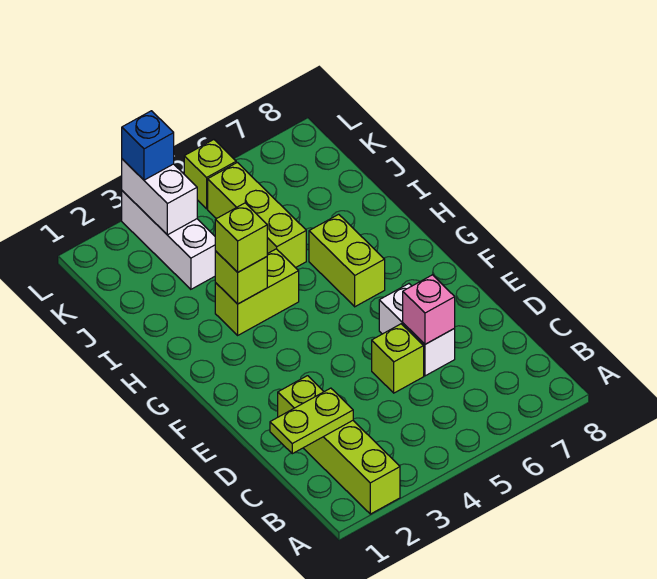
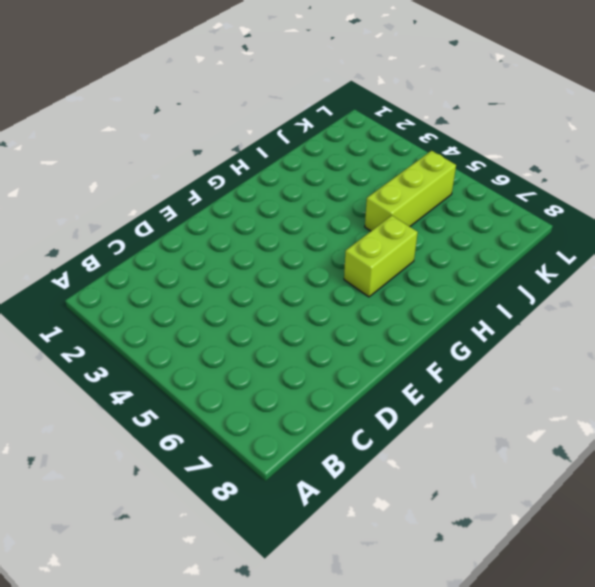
none -> lime 1x4 brick [278,376,400,514]
none -> lime 1x1 brick [372,324,424,393]
none -> white 1x2 brick [379,284,455,376]

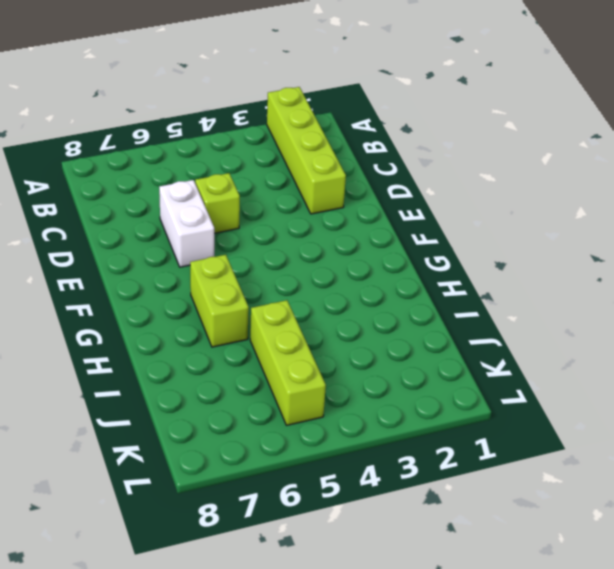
none -> lime 1x2 brick [215,249,299,335]
none -> white 1x3 brick [122,191,215,289]
none -> lime 1x1 brick [184,140,236,209]

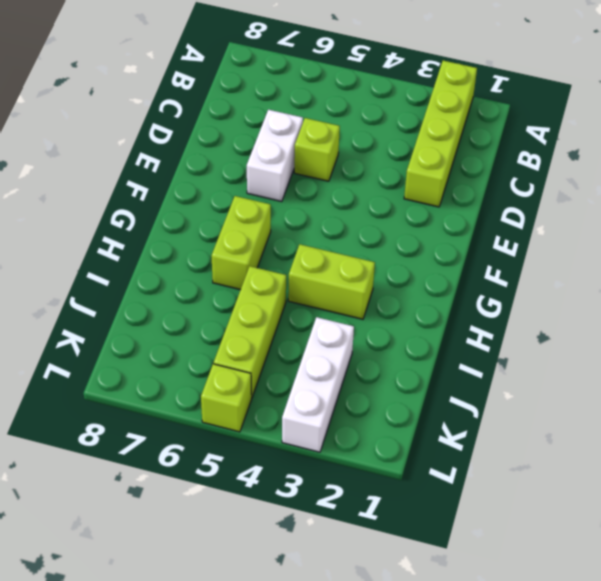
none -> lime 1x2 plate [270,388,353,454]
none -> pink 1x1 brick [403,275,455,344]
none -> lime 1x1 brick [215,251,267,304]

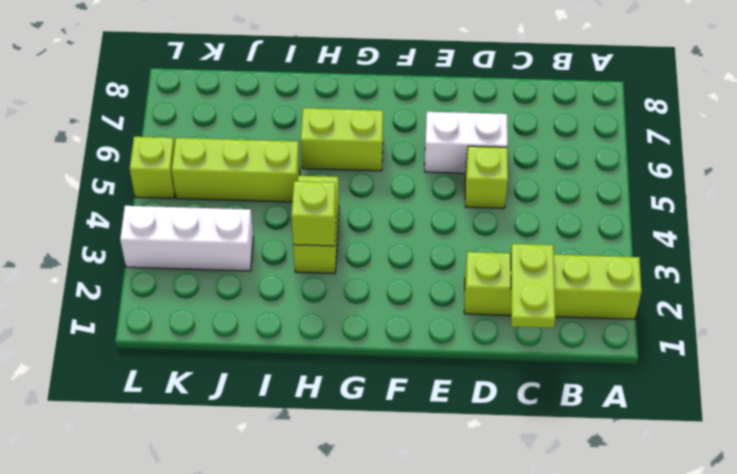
none -> pink 1x1 brick [403,275,455,344]
none -> white 1x2 brick [122,159,197,235]
none -> lime 1x1 brick [215,203,267,272]

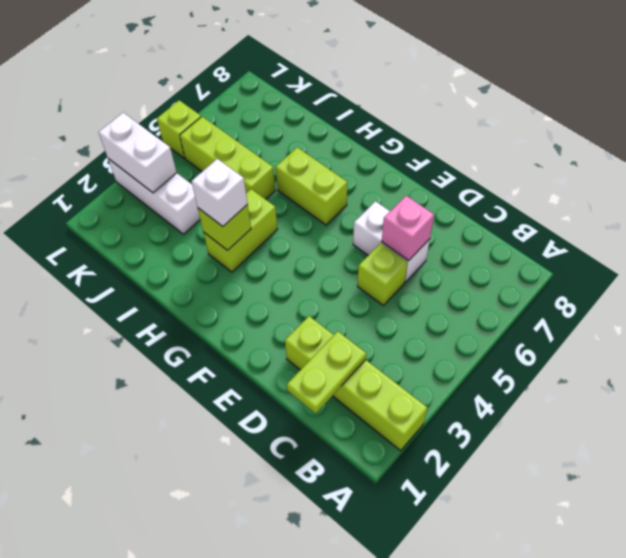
white 1x1 brick [191,159,247,226] -> lime 1x1 brick [215,203,267,272]
none -> blue 1x1 brick [122,111,174,180]

